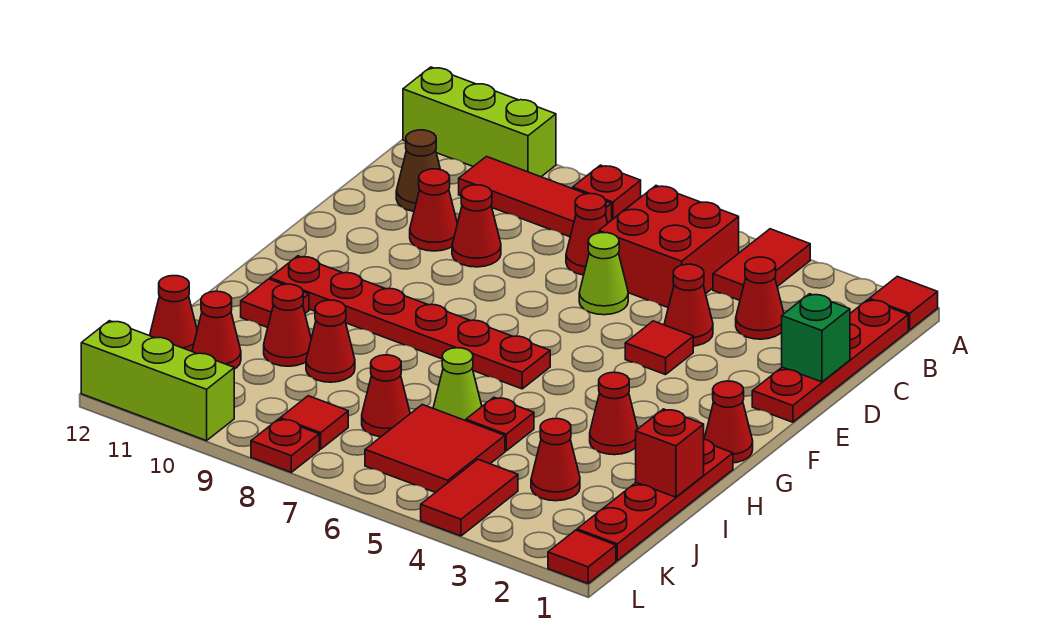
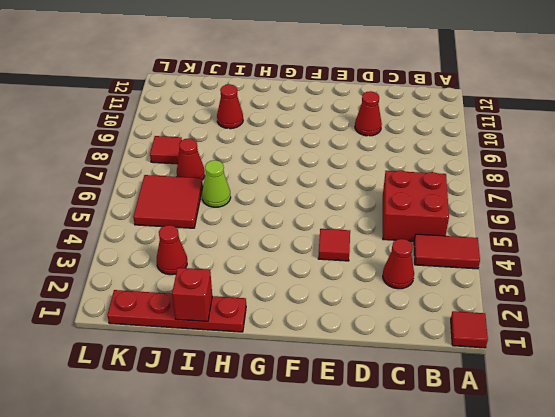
none -> red 1x1 plate [573,165,641,219]
none -> lime 1x3 brick [403,67,556,177]
none -> red 1x4 plate [752,300,908,422]
none -> red 1x3 tile [459,157,612,237]

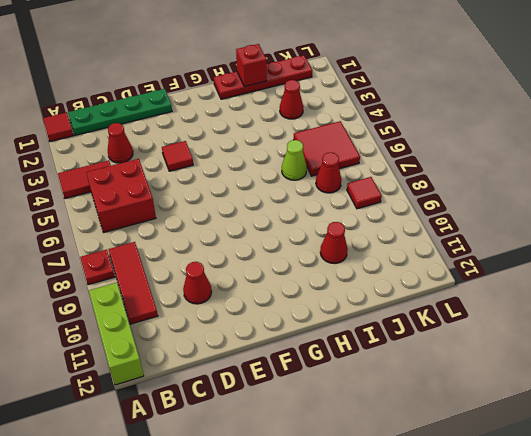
green 1x4 plate [68,89,172,135] -> red 1x4 plate [752,300,908,422]
none -> red 1x1 cone [566,194,608,275]
none -> brown 1x1 cone [396,130,440,211]
none -> red 1x1 cone [664,264,713,346]
none -> lime 1x1 cone [579,233,628,315]

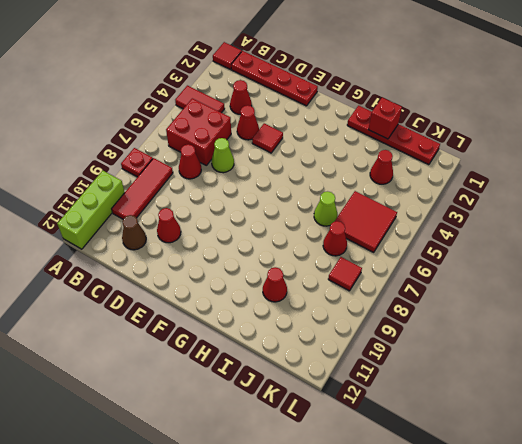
none -> red 1x1 cone [452,185,501,267]
none -> red 1x1 cone [704,381,753,463]
none -> red 1x6 plate [270,256,550,389]
none -> red 1x1 cone [590,372,638,455]

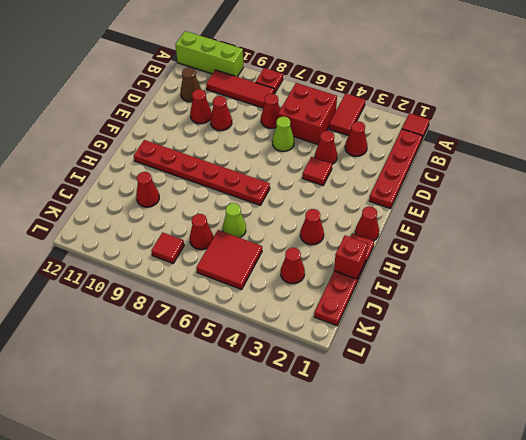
none -> red 1x1 tile [241,279,309,328]
none -> red 1x1 plate [466,397,534,451]
none -> red 1x1 cone [306,300,355,382]
none -> red 1x1 cone [192,291,241,369]

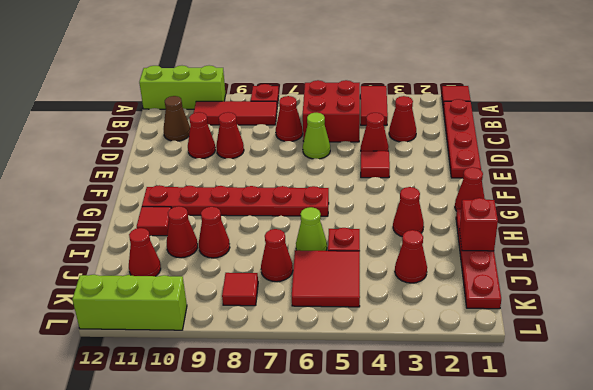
none -> red 1x1 cone [150,276,197,351]
none -> red 1x2 tile [421,459,518,536]
none -> red 1x1 tile [548,530,616,584]
none -> red 1x1 plate [251,419,319,472]

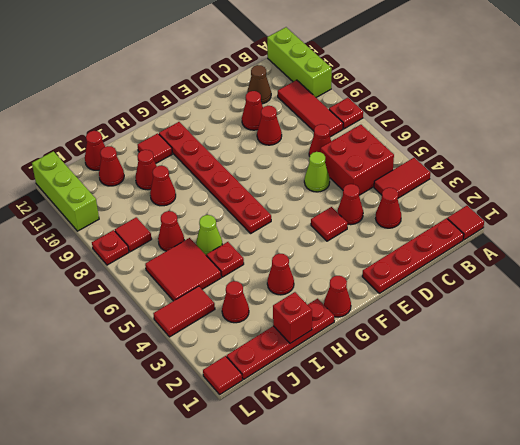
none -> green 1x1 brick [782,294,850,382]

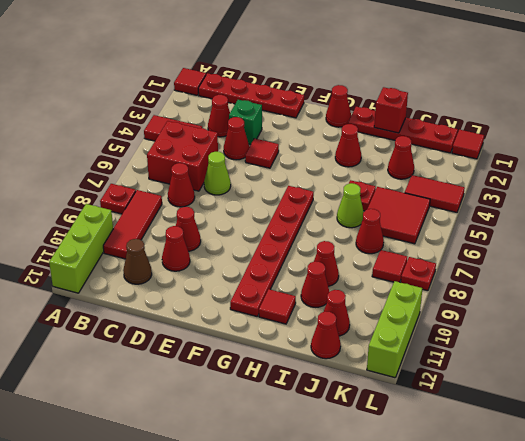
green 1x1 brick [229,100,262,145] -> green 1x1 brick moved to [782,294,850,382]

